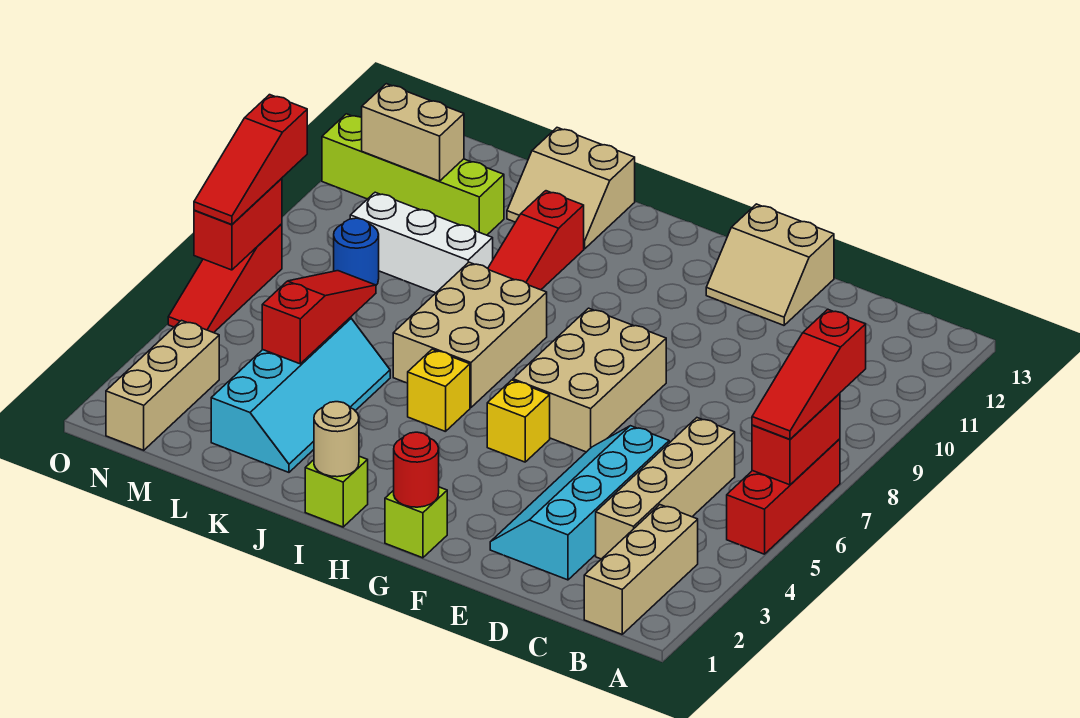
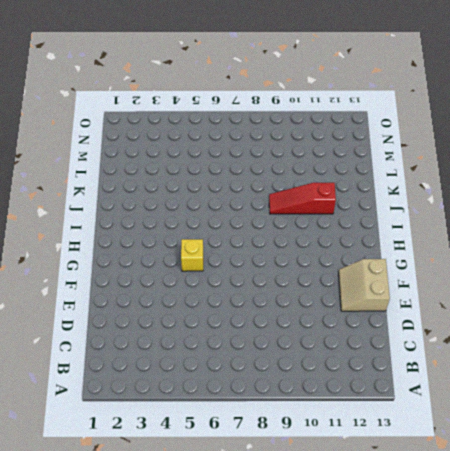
none -> red 1x3 brick [727,439,840,554]
none -> tan 1x3 brick [584,505,698,634]
none -> tan 1x4 brick [596,418,735,559]

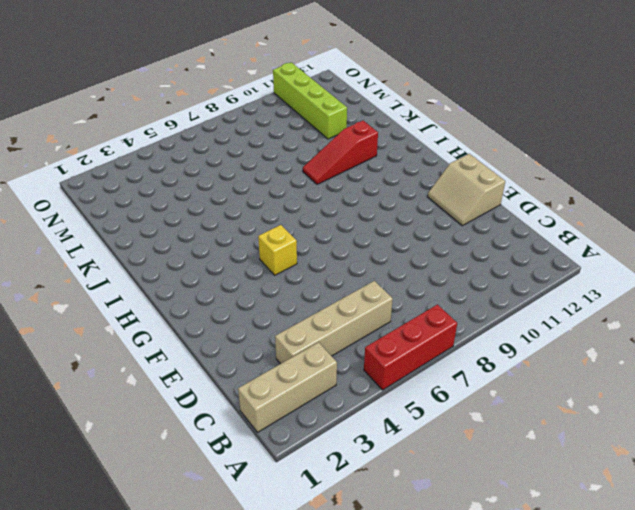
none -> cyan 2x4 slope [490,426,669,580]
none -> tan 2x3 brick [513,308,666,452]
none -> lime 1x1 brick [385,487,447,558]

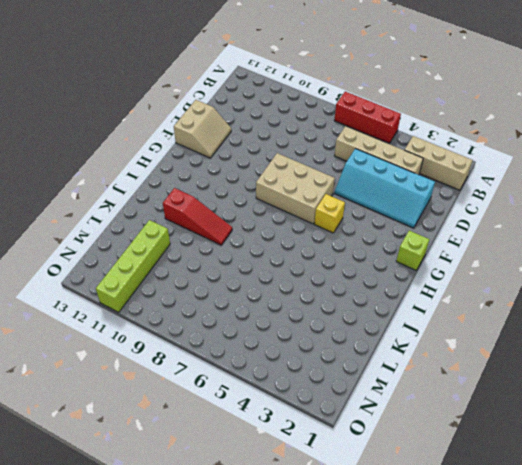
none -> lime 1x1 brick [305,456,368,527]
none -> yellow 1x1 brick [408,349,470,432]
none -> tan 2x3 brick [393,262,547,407]

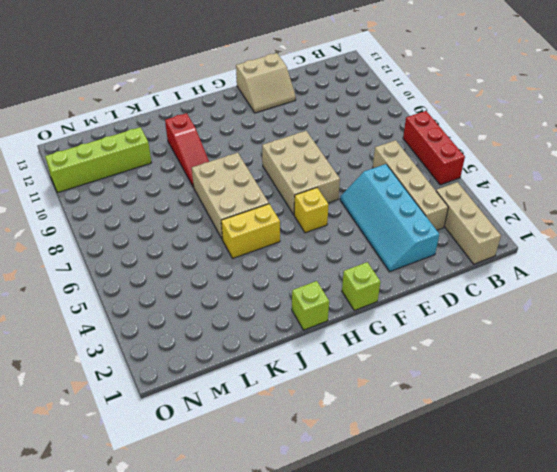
yellow 1x2 brick [221,204,280,258] -> yellow 1x1 brick [408,349,470,432]
none -> tan 2x2 slope [507,128,635,249]
none -> cyan 2x4 slope [211,318,390,472]
none -> white 1x3 brick [350,192,493,293]

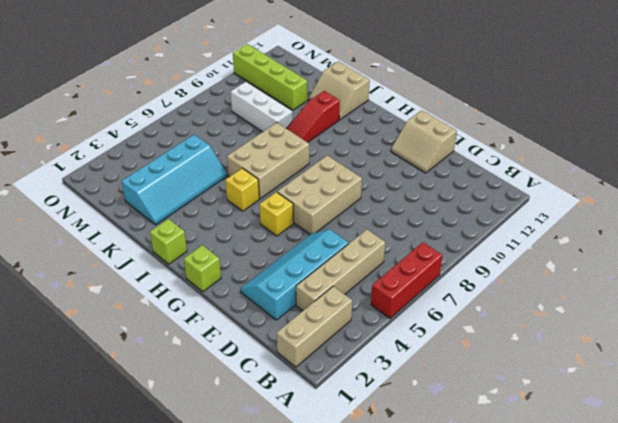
none -> blue 1x1 round brick [334,218,379,285]
none -> tan 1x3 brick [106,320,219,450]
none -> red 1x3 slope [168,224,282,333]

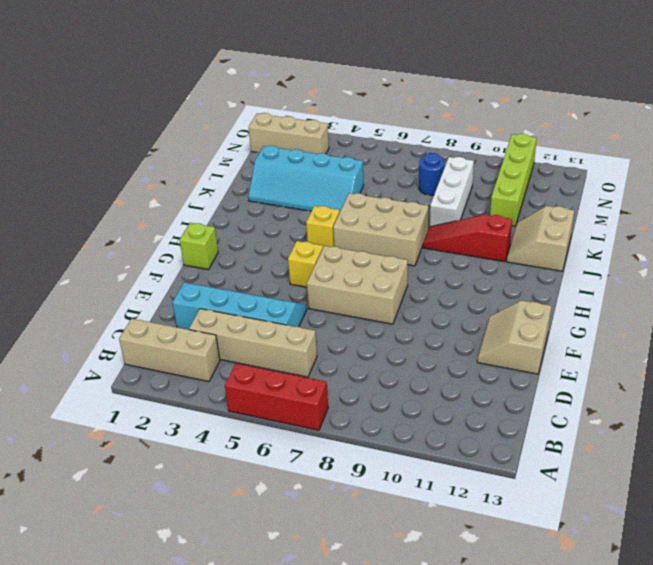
none -> lime 1x1 brick [305,456,368,527]
none -> red 1x3 slope [168,224,282,333]
none -> red 1x2 brick [752,393,840,485]

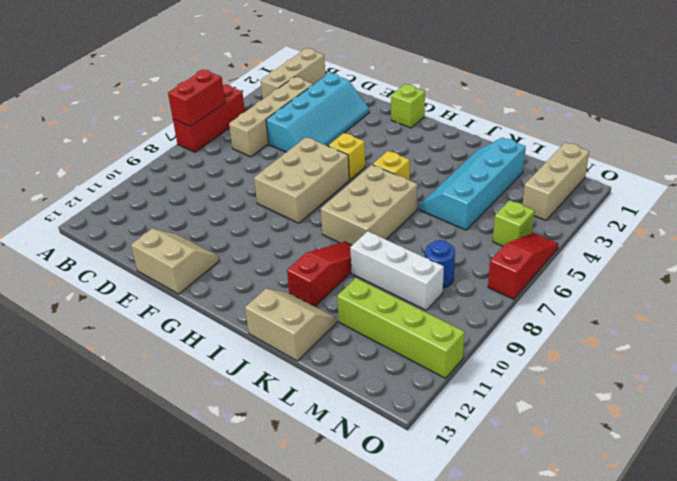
lime 1x1 brick [493,200,534,246] -> lime 1x1 brick moved to [305,456,368,527]
none -> red 1x1 round brick [394,432,439,507]
none -> tan 1x1 round brick [314,402,359,477]
none -> red 1x3 slope [262,271,376,364]

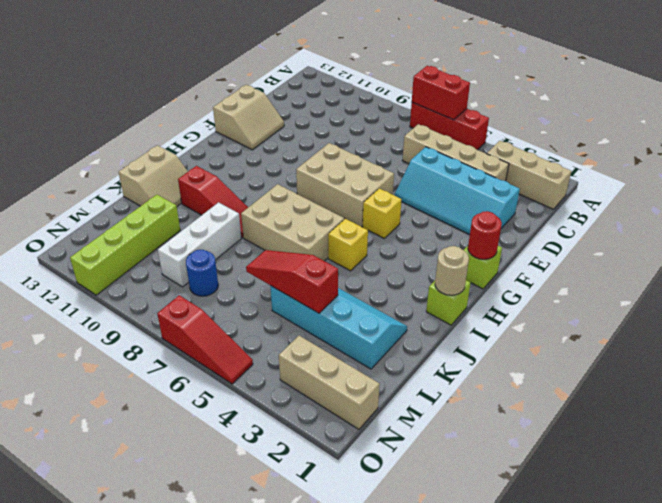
none -> tan 1x2 brick [362,84,464,181]
none -> red 1x2 brick [194,178,282,270]
none -> red 1x3 slope [752,309,866,439]

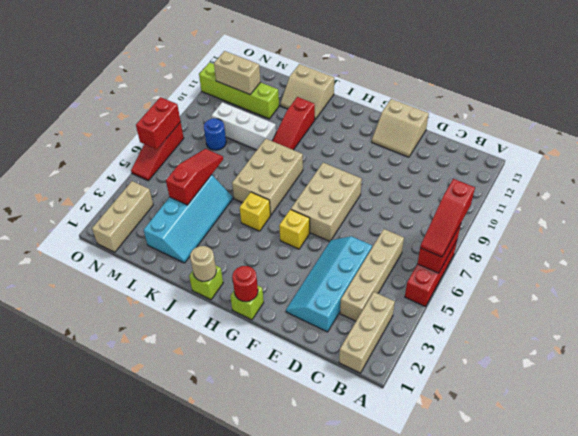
none -> red 1x3 slope [194,95,307,225]

